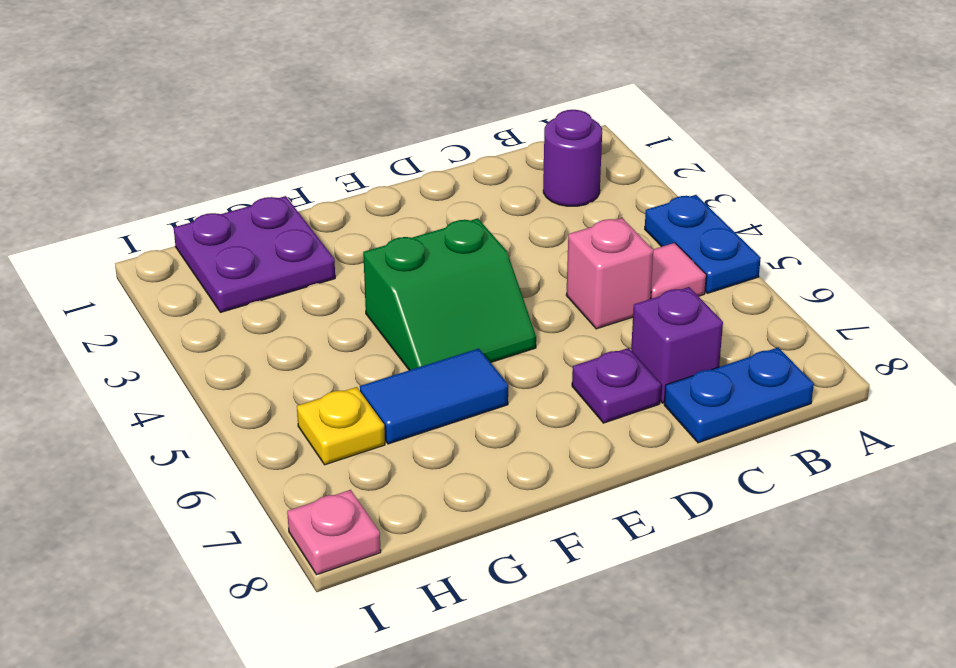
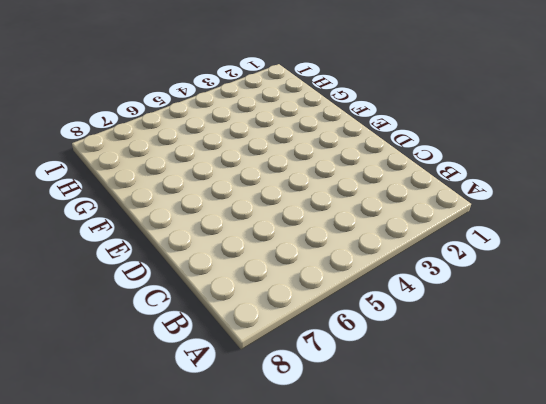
none -> blue 1x2 plate [645,195,761,293]
none -> purple 1x1 round brick [543,110,602,206]
none -> pink 1x1 tile [650,243,706,299]

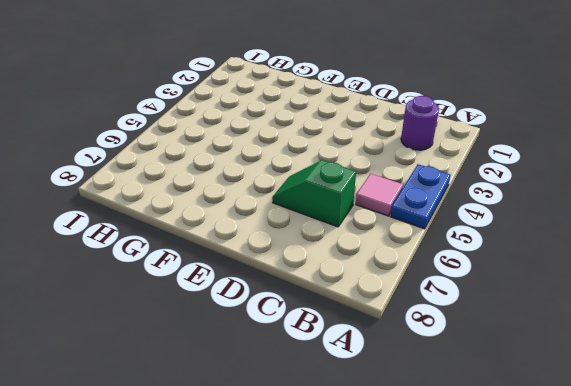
green 1x2 slope [272,160,356,227] -> none
none -> blue 1x2 plate [664,348,814,443]
none -> pink 1x1 brick [566,218,653,329]
none -> purple 1x1 brick [631,287,723,403]

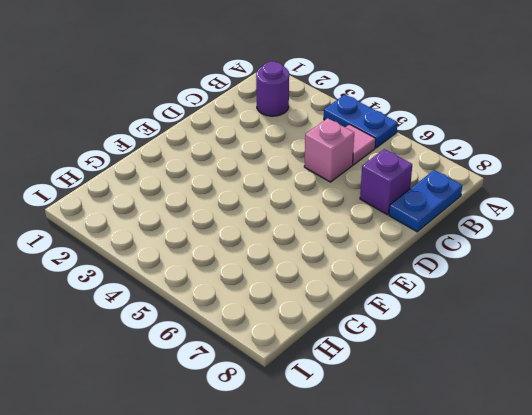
none -> purple 1x1 plate [572,348,661,423]
none -> green 2x2 slope [363,218,536,370]
none -> blue 1x2 tile [360,349,508,444]

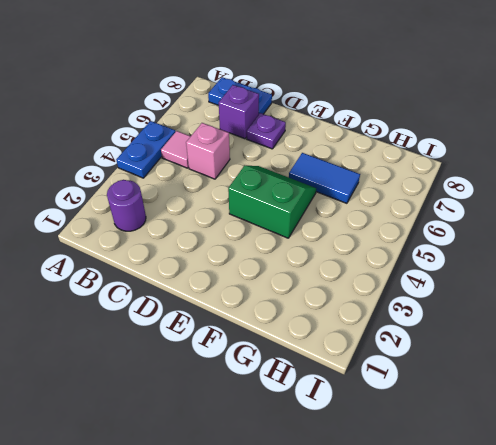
none -> purple 2x2 plate [174,196,335,312]
none -> yellow 1x1 plate [297,387,385,465]
none -> pink 1x1 plate [287,490,381,575]

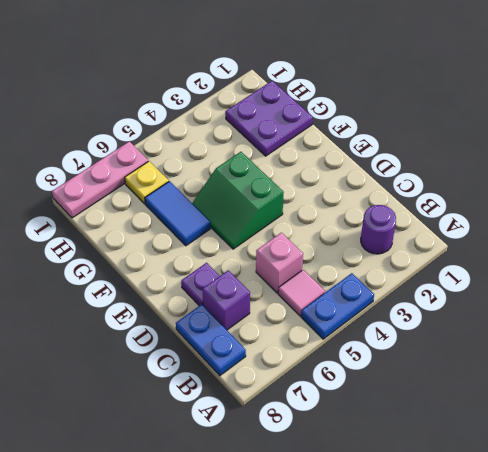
pink 1x3 plate [52,141,148,218] -> pink 1x1 plate [287,490,381,575]

